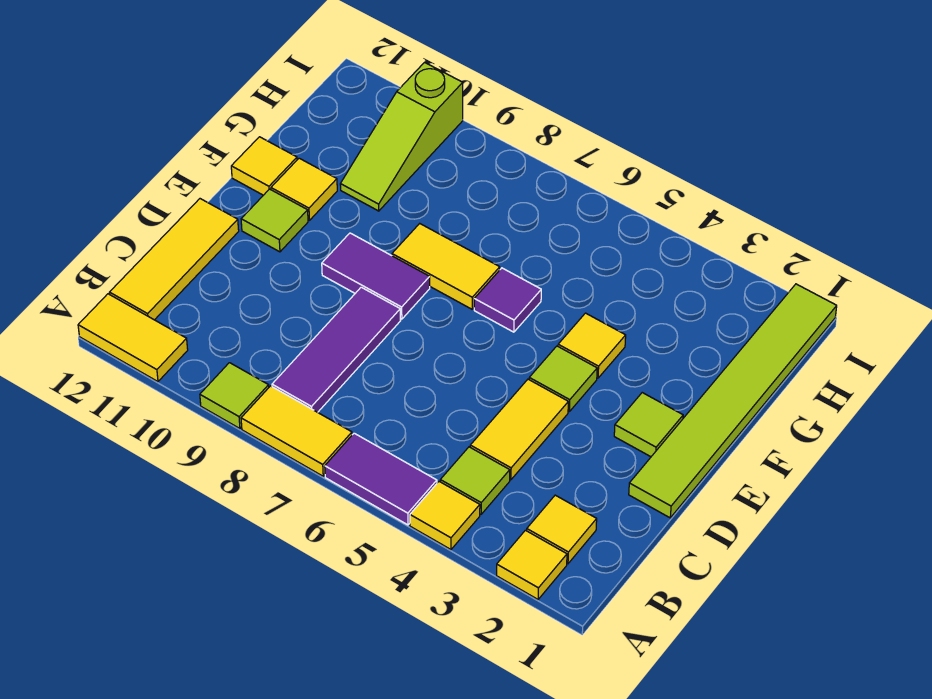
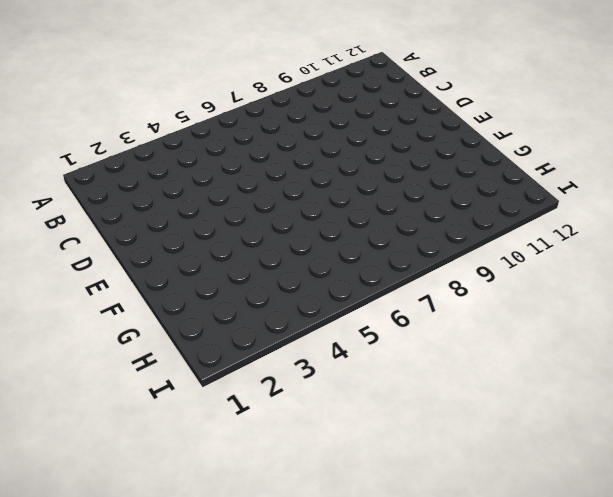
none -> yellow 1x1 tile [497,530,567,599]
none -> yellow 1x1 tile [410,482,480,549]
none -> purple 1x2 tile [325,433,437,525]

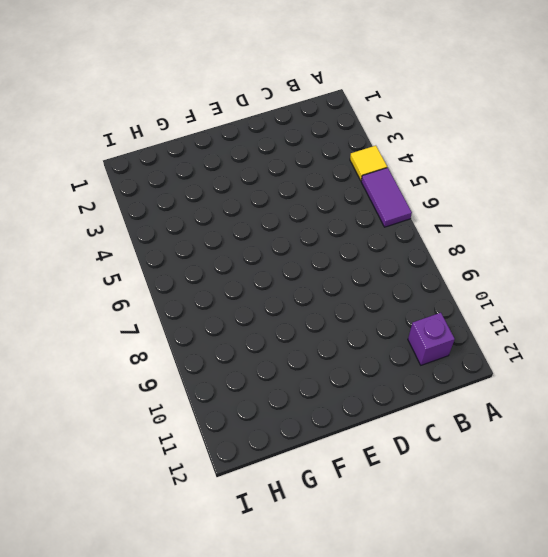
purple 1x1 brick [408,313,455,365] -> none
none -> yellow 1x1 tile [497,530,567,599]
none -> yellow 1x2 tile [241,386,352,476]
none -> lime 1x1 tile [200,363,269,429]

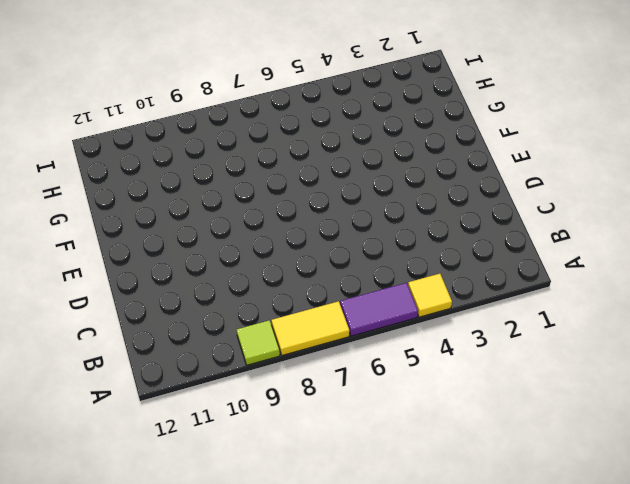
none -> yellow 1x1 tile [497,530,567,599]
none -> yellow 1x2 tile [78,294,188,382]
none -> yellow 1x1 tile [527,495,597,564]

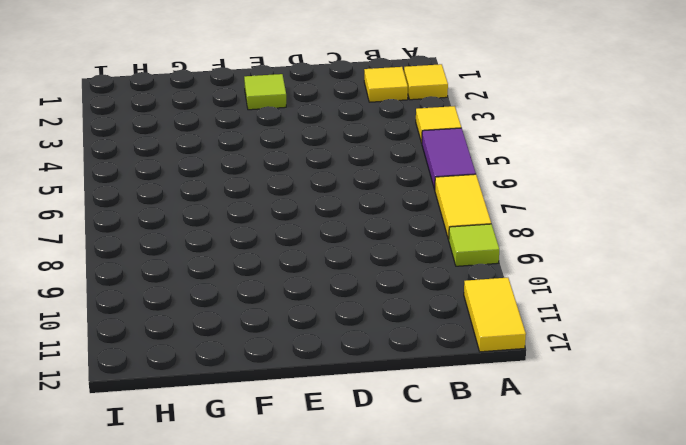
none -> lime 1x1 tile [440,447,510,514]
none -> purple 1x3 tile [272,287,400,412]
none -> yellow 1x3 tile [109,199,239,320]

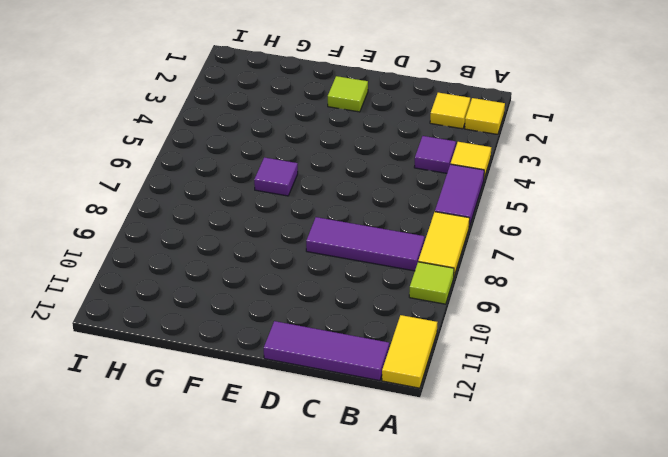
purple 1x1 tile [414,136,456,173] -> lime 1x1 tile [440,447,510,514]
purple 1x3 tile [264,321,389,381] -> yellow 1x3 tile [109,199,239,320]
none -> yellow 1x2 tile [470,379,568,480]
none -> lime 1x6 tile [629,284,837,518]
none -> lime 1x1 tile [529,346,597,411]

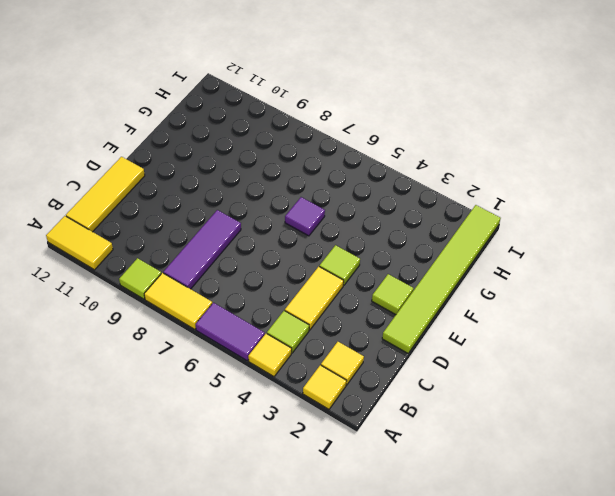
none -> purple 1x2 tile [322,233,430,319]
none -> lime 1x1 tile [241,189,308,252]
none -> yellow 1x1 tile [558,313,626,378]

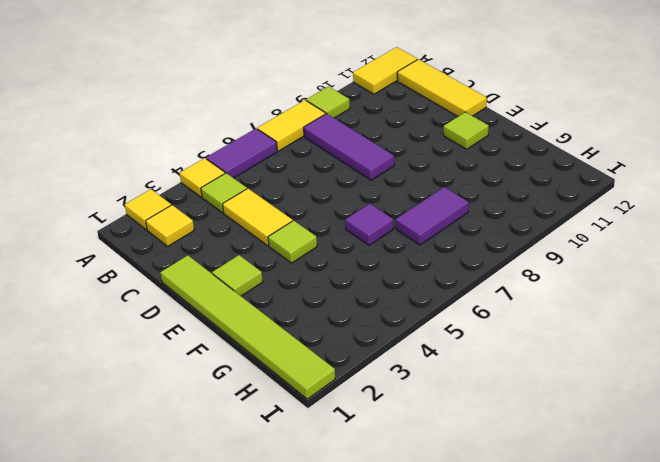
purple 1x2 tile [396,187,469,245] -> purple 1x2 tile moved to [322,233,430,319]
none -> yellow 1x1 tile [558,313,626,378]
none -> yellow 1x2 tile [392,224,500,309]
none -> yellow 1x1 tile [271,158,337,220]

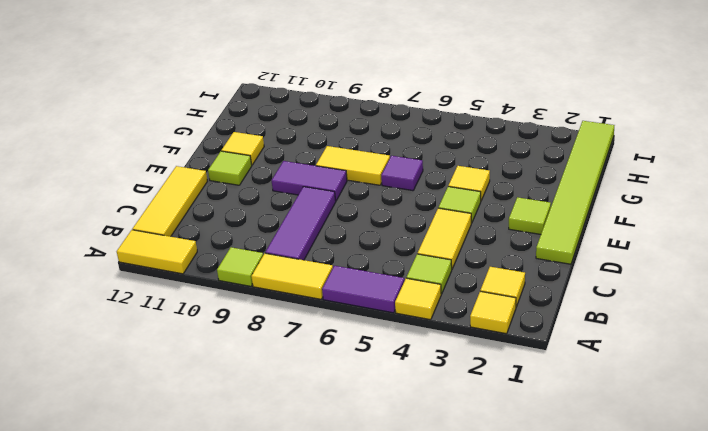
none -> yellow 1x1 tile [231,137,297,195]
none -> lime 1x3 slope [340,62,463,211]

